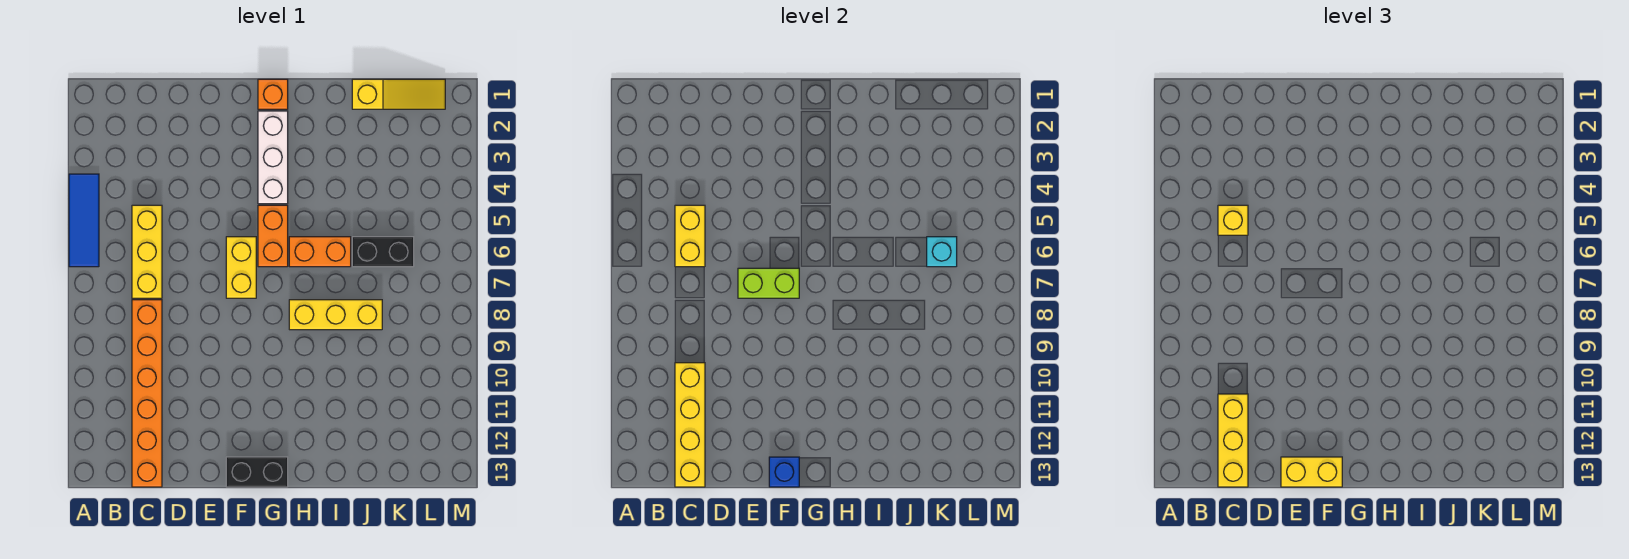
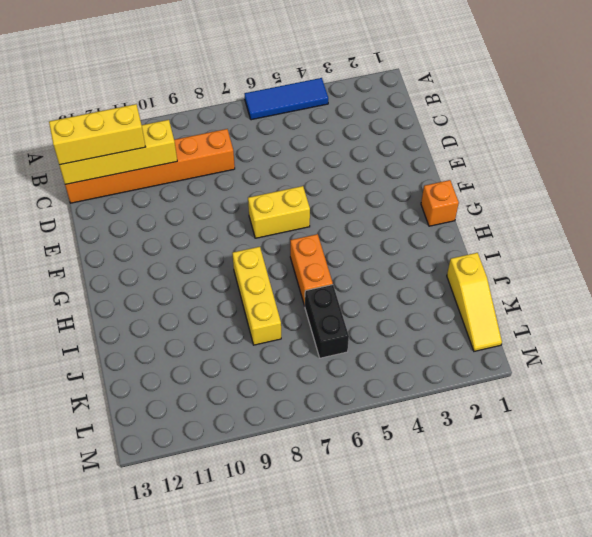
none -> yellow 1x3 brick [132,205,162,298]
none -> black 1x2 brick [226,457,288,487]
none -> white 1x3 brick [258,111,288,204]

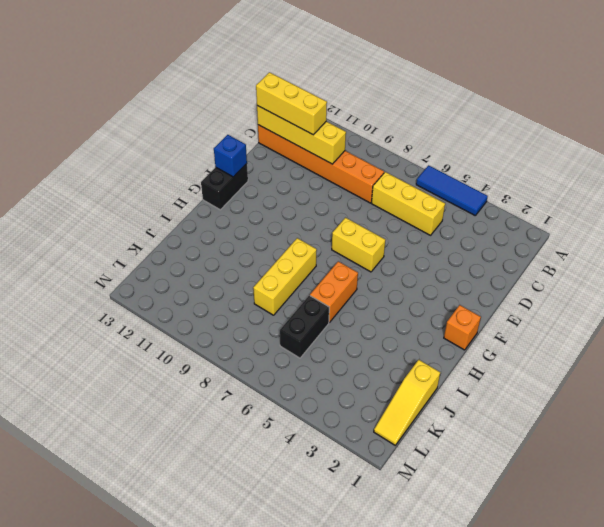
none -> white 1x3 brick [258,111,288,204]
none -> orange 1x2 brick [258,205,288,267]
none -> yellow 1x2 brick [675,205,705,267]

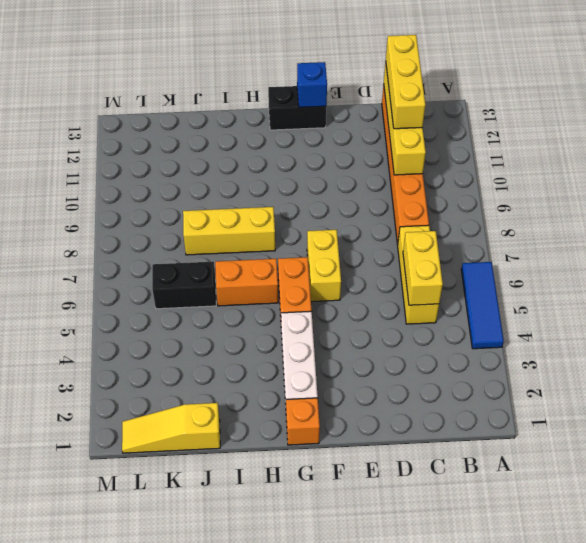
none -> lime 1x2 brick [738,268,799,298]
none -> cyan 1x1 brick [927,237,957,267]
none -> yellow 1x1 brick [1218,205,1248,235]

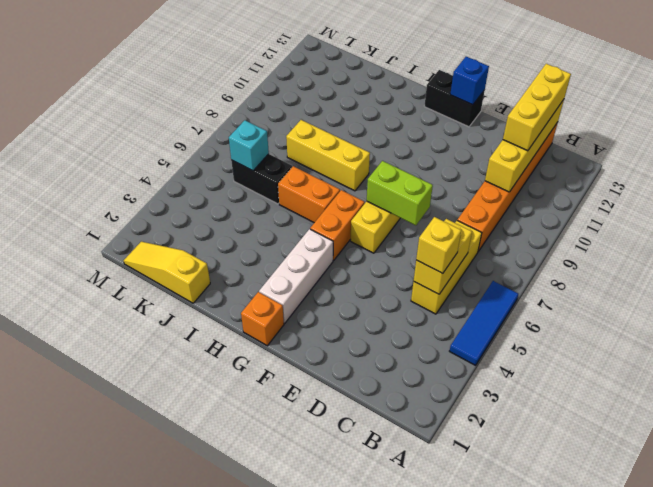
none -> yellow 1x2 brick [1281,457,1342,487]

